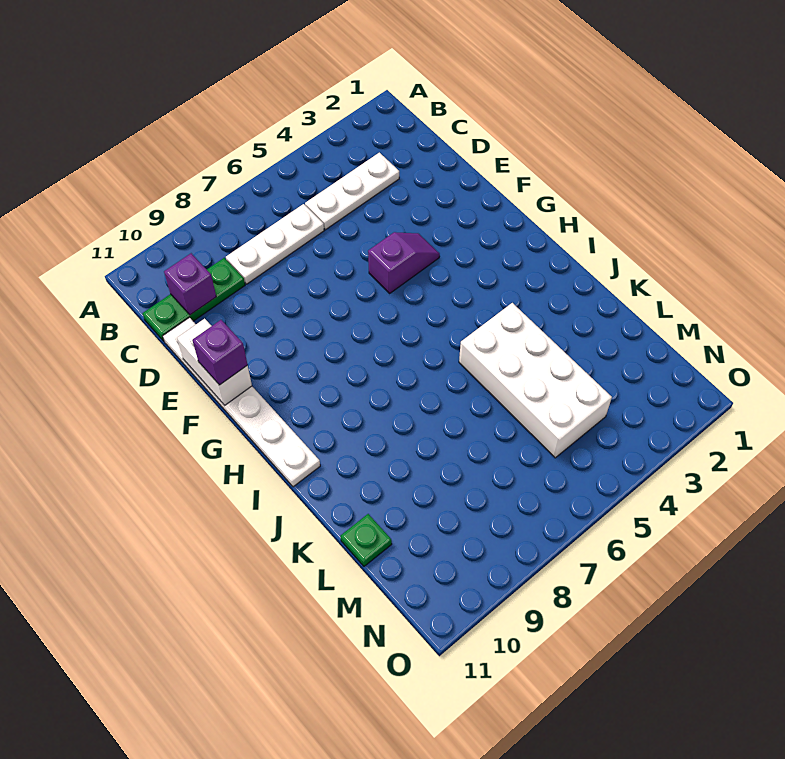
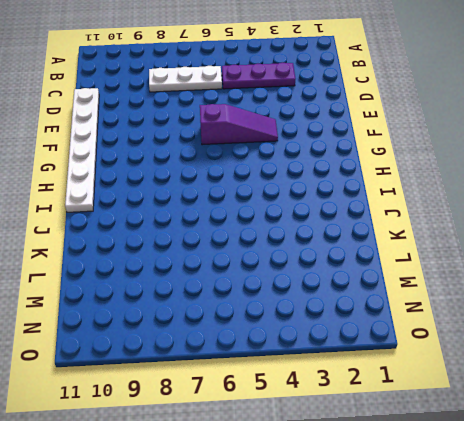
purple 1x3 plate [222,62,295,89] -> white 1x3 plate [305,153,399,230]
purple 1x3 slope [200,104,278,145] -> purple 1x2 slope [368,232,440,293]
none -> green 1x3 plate [143,258,245,341]
none -> white 2x4 brick [459,303,612,458]

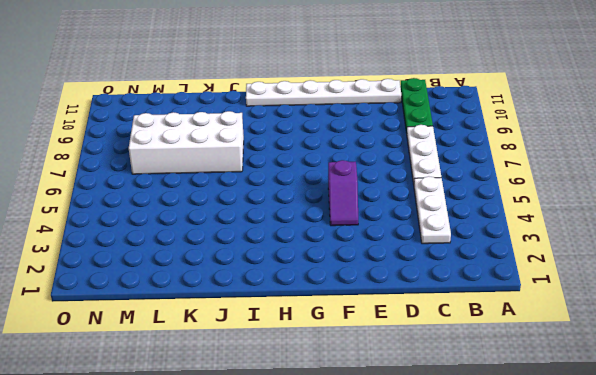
white 2x4 brick [129,111,244,174] -> white 2x4 brick moved to [459,303,612,458]
none -> green 1x1 plate [341,514,392,566]
none -> purple 1x1 brick [164,253,216,315]

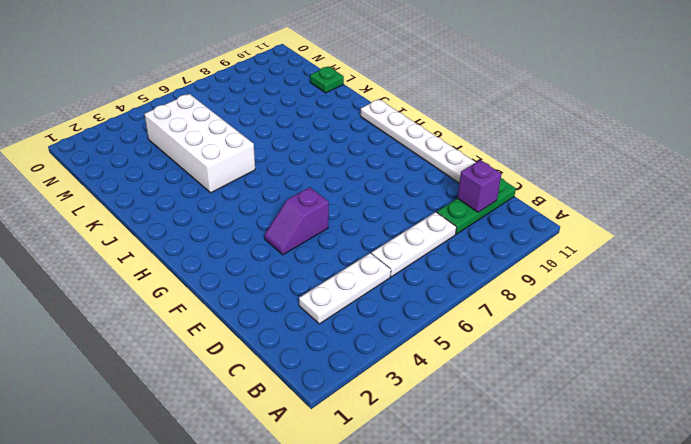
none -> white 1x2 brick [177,319,252,405]
none -> purple 1x1 brick [192,320,248,385]

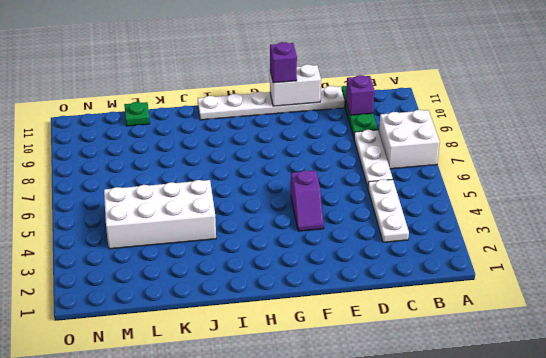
white 2x2 brick [379,110,440,169] -> none

